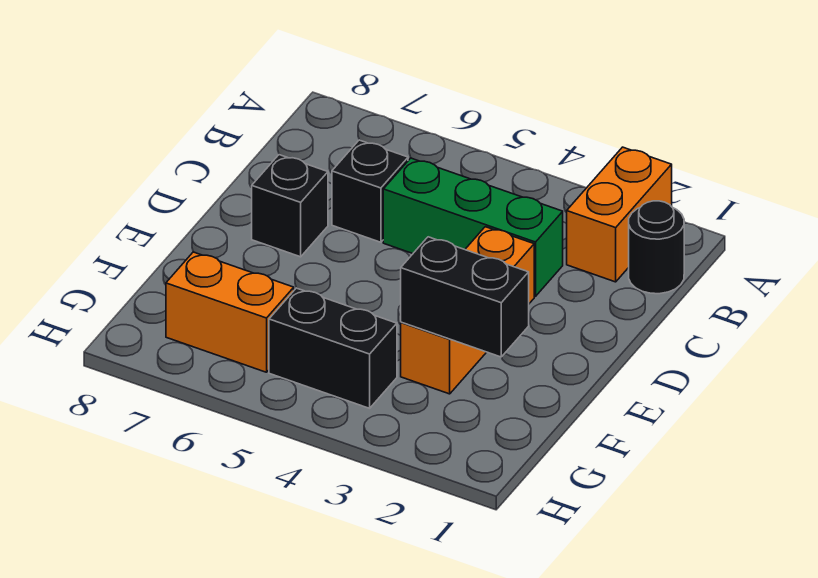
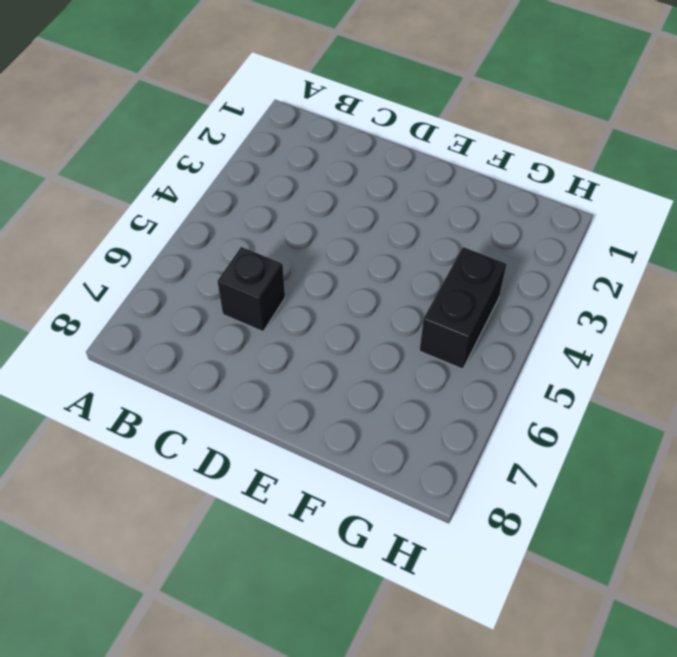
none -> orange 1x2 brick [567,147,672,282]
none -> black 1x1 round brick [629,201,684,294]

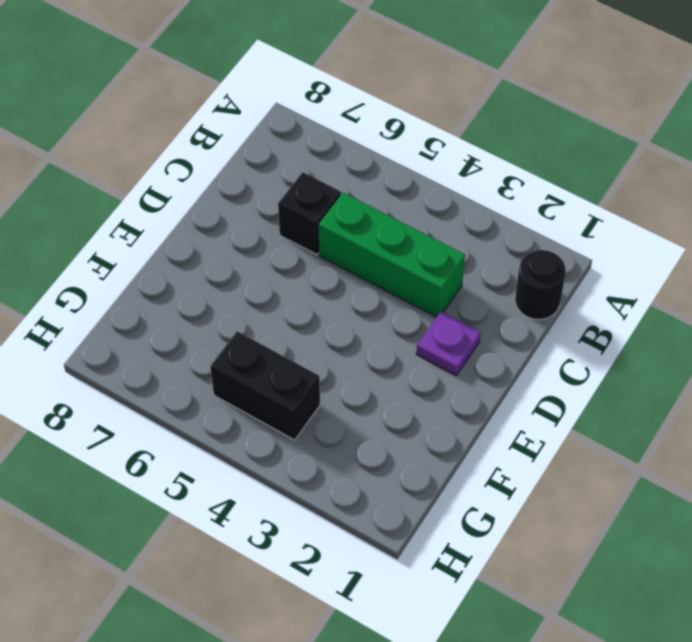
purple 1x1 plate [416,312,481,375] -> none
none -> orange 1x2 brick [567,147,672,282]
none -> orange 1x3 brick [401,227,534,394]

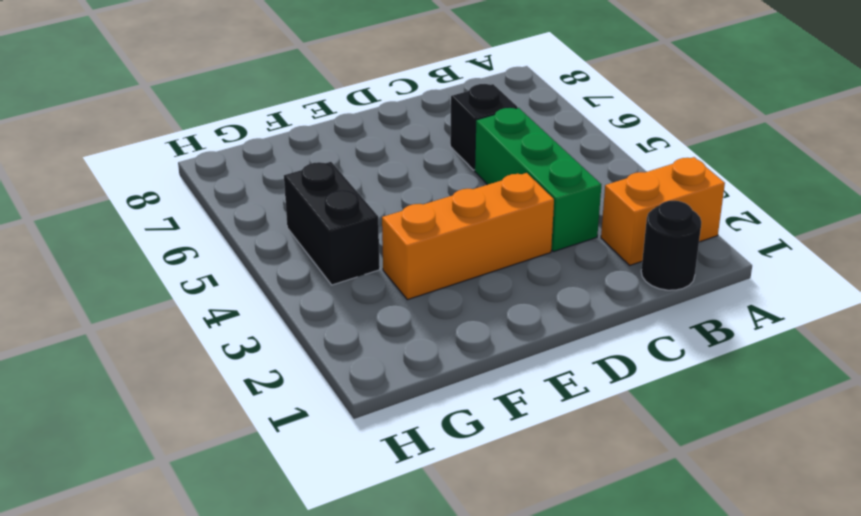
none -> black 1x1 brick [252,155,328,257]
none -> orange 1x2 brick [166,252,294,372]

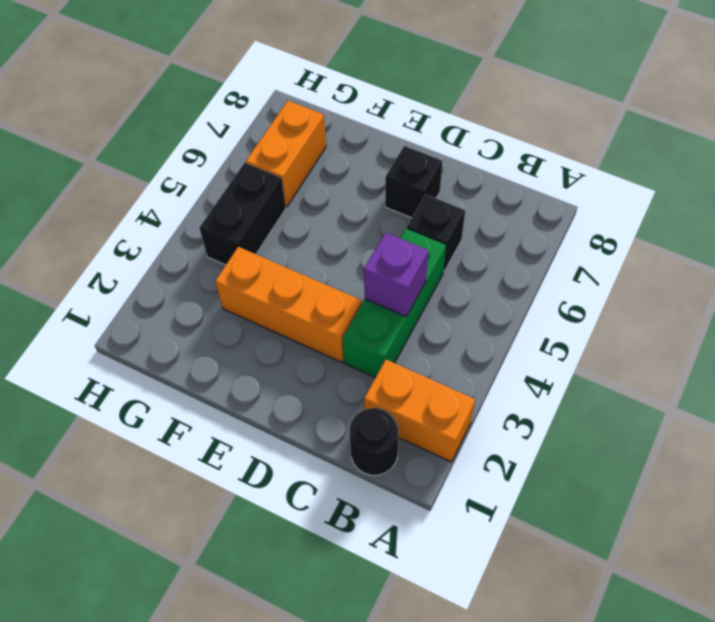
purple 1x1 brick [364,233,428,316] -> none
none -> black 1x2 brick [401,237,529,357]

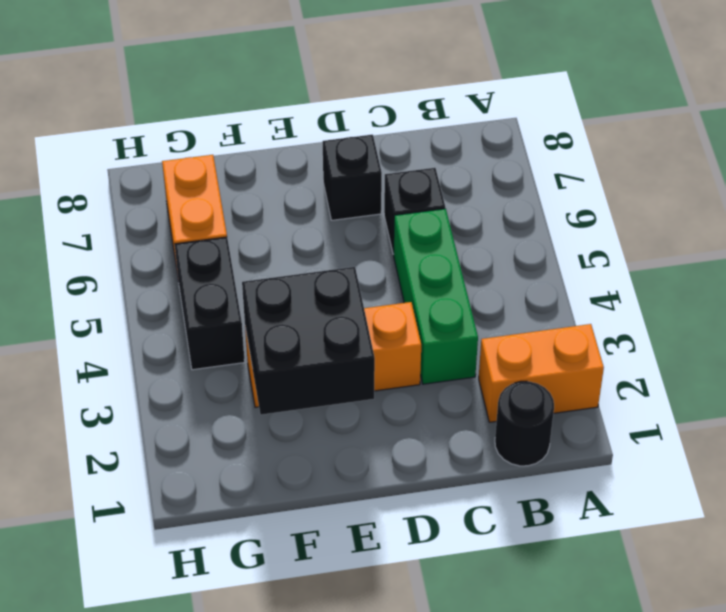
black 2x2 brick [242,267,375,415] -> black 1x2 brick [401,237,529,357]

